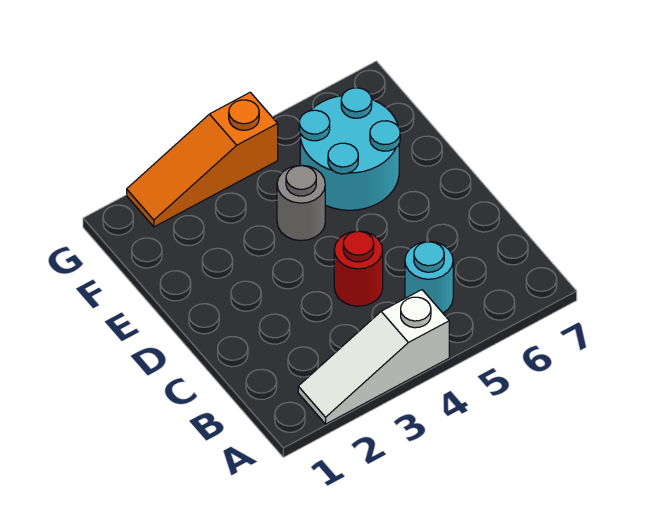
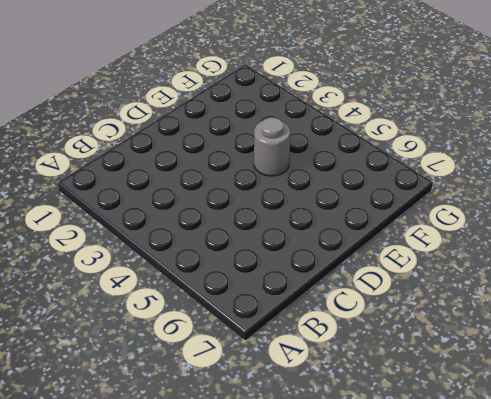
none -> white 1x3 slope [298,290,449,424]
none -> cyan 1x1 round brick [405,242,453,313]

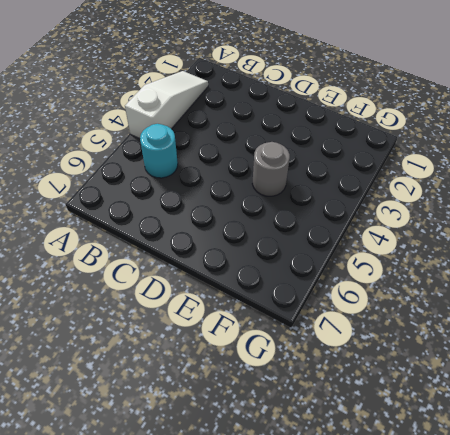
none -> red 1x1 round brick [334,231,383,306]
none -> cyan 2x2 round brick [299,88,400,210]

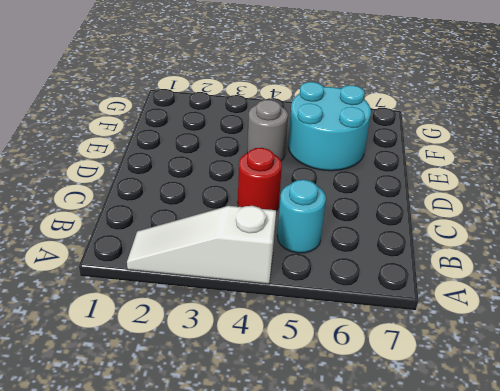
none -> orange 1x3 slope [127,92,278,227]

